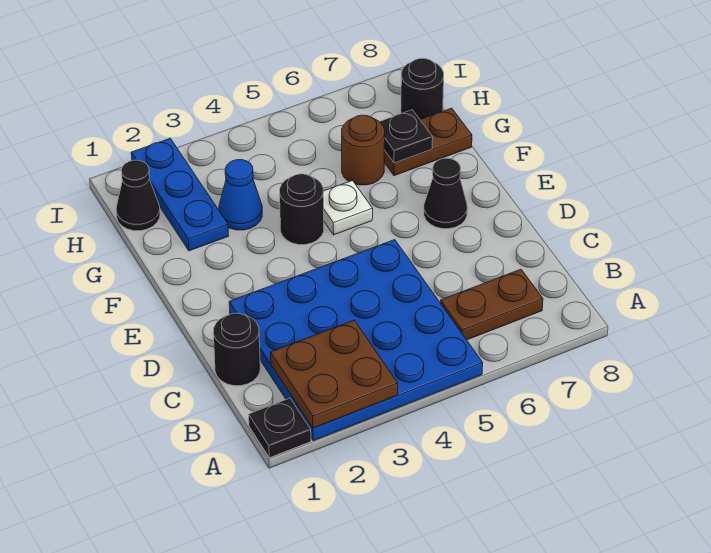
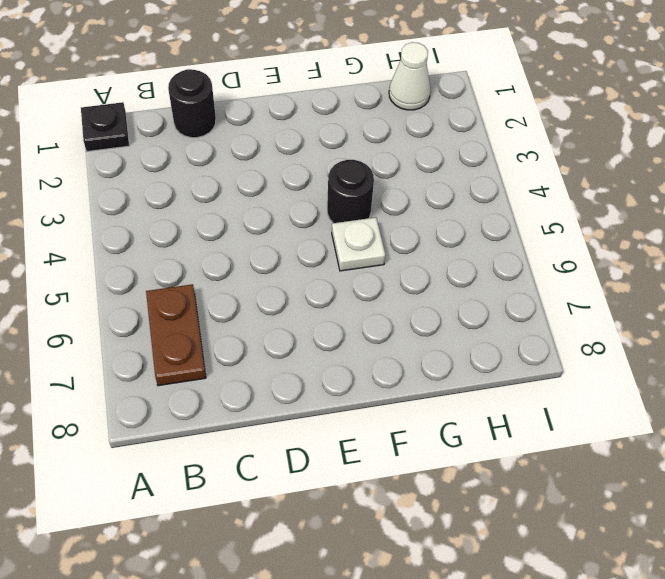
white 1x1 cone [389,42,431,110] -> black 1x1 cone [116,160,160,231]
none -> blue 4x4 plate [229,240,483,441]
none -> black 1x1 cone [424,158,467,229]
none -> blue 1x3 plate [131,138,229,251]

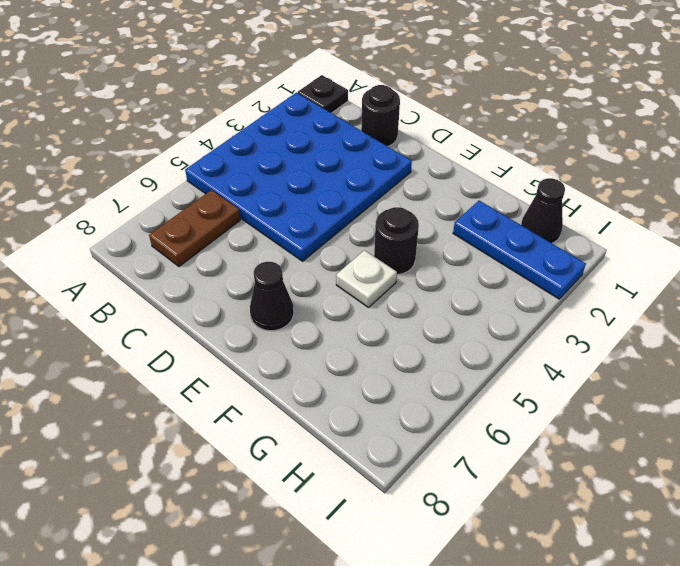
none -> blue 1x1 cone [219,160,262,230]
none -> brown 1x1 round brick [342,115,385,185]
none -> brown 1x2 plate [384,108,472,176]

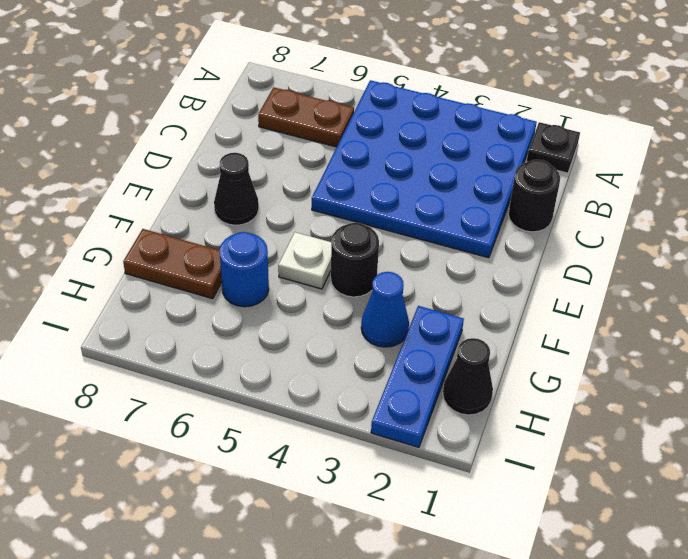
blue 1x1 round brick [220,232,269,307] -> brown 1x1 round brick [342,115,385,185]
none -> black 1x1 round brick [401,58,444,119]
none -> brown 2x2 plate [271,320,398,428]
none -> black 1x1 plate [380,110,433,163]

